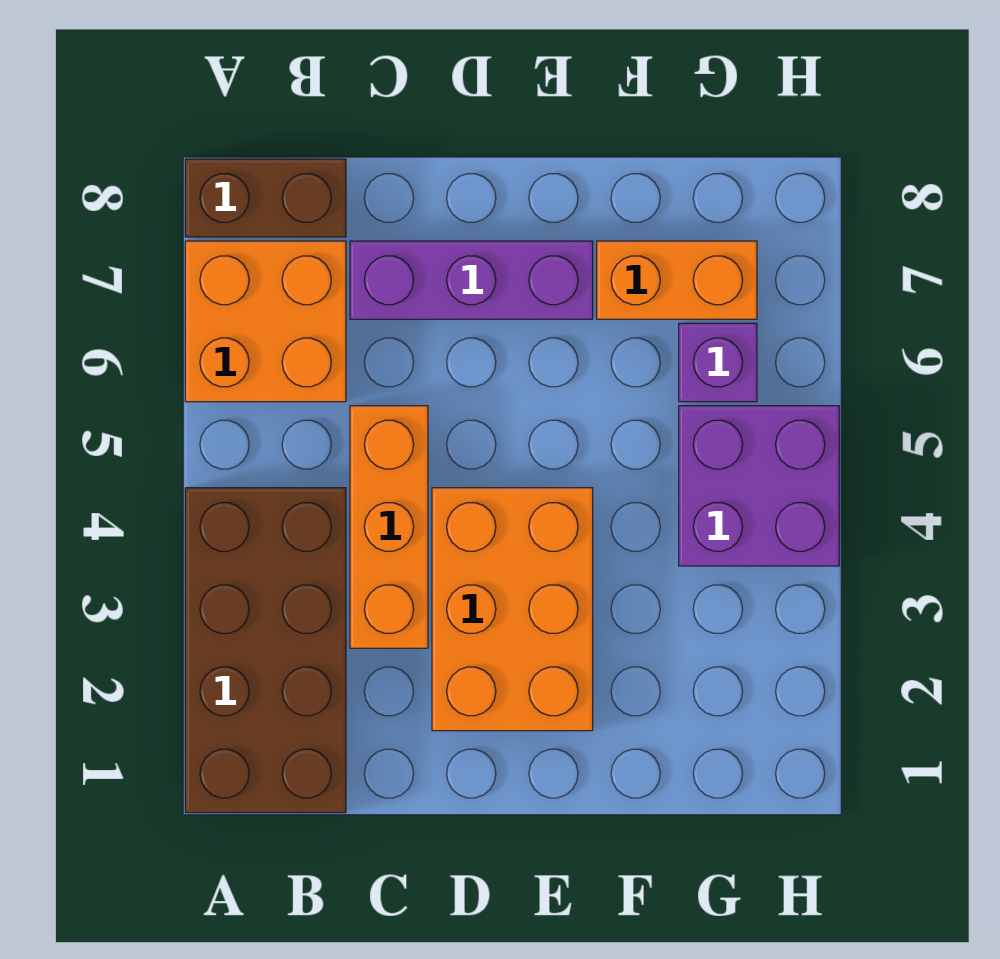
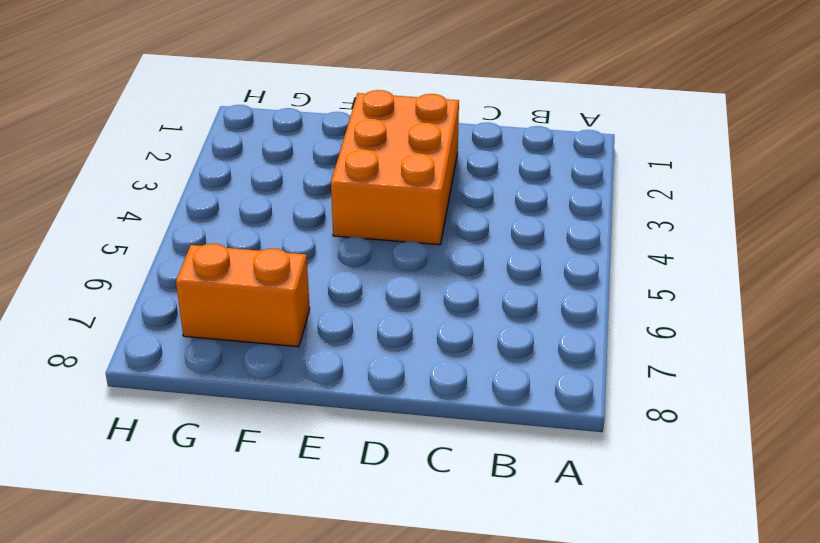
none -> brown 2x4 brick [185,488,346,813]
none -> orange 2x2 brick [185,241,346,402]

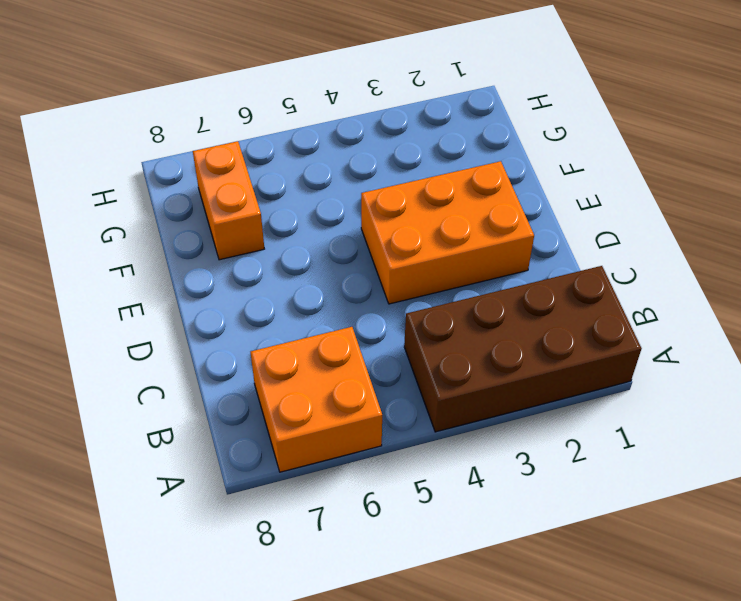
none -> brown 1x2 brick [185,159,346,237]
none -> orange 1x3 brick [350,406,428,648]

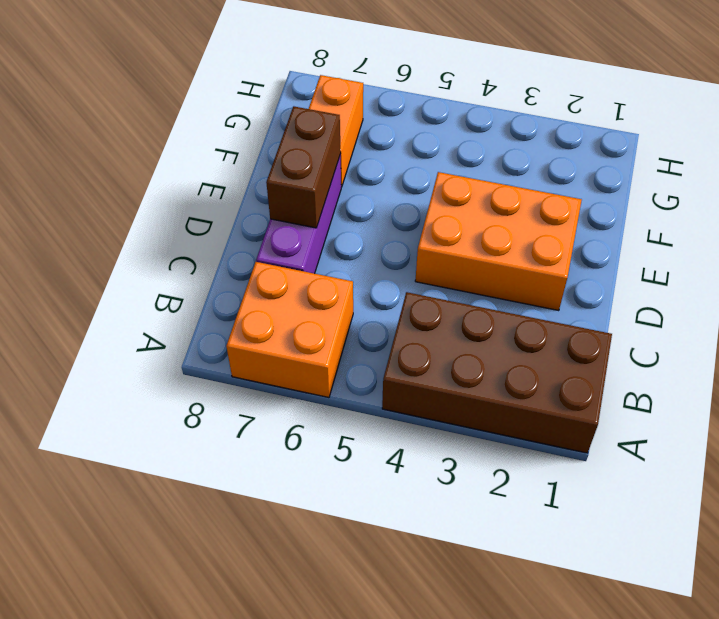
brown 1x2 brick [266,106,341,228] -> brown 1x2 brick moved to [185,159,346,237]
none -> orange 1x3 brick [350,406,428,648]
none -> purple 2x2 brick [679,406,839,566]

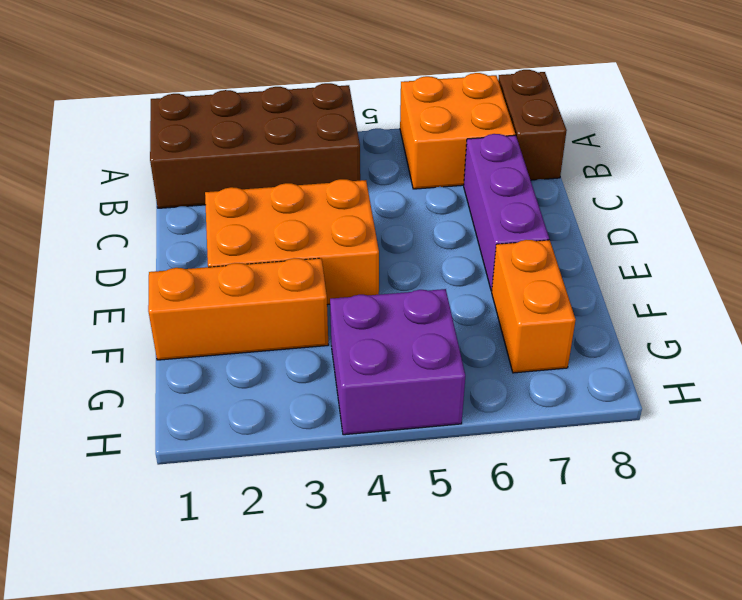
orange 1x3 brick [148,258,328,360] -> orange 1x3 brick moved to [350,406,428,648]
none -> purple 1x1 brick [679,323,757,402]

